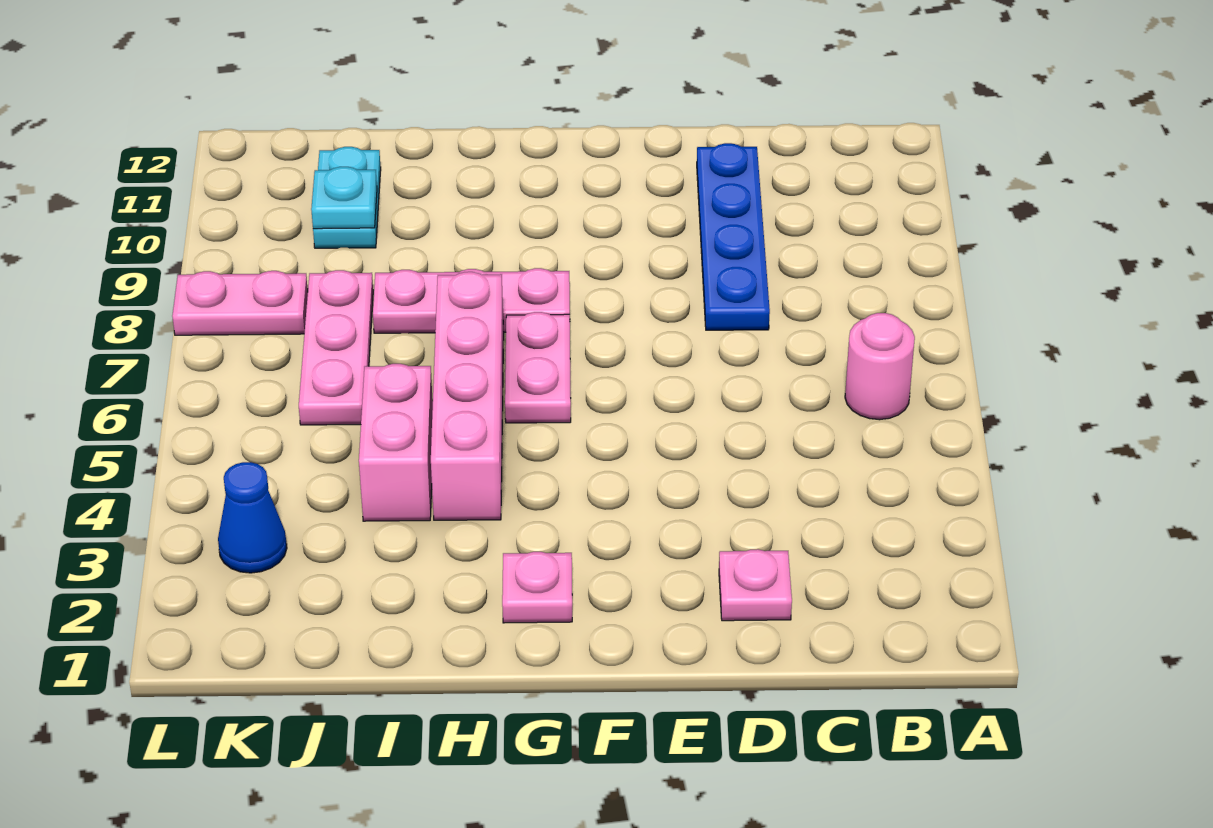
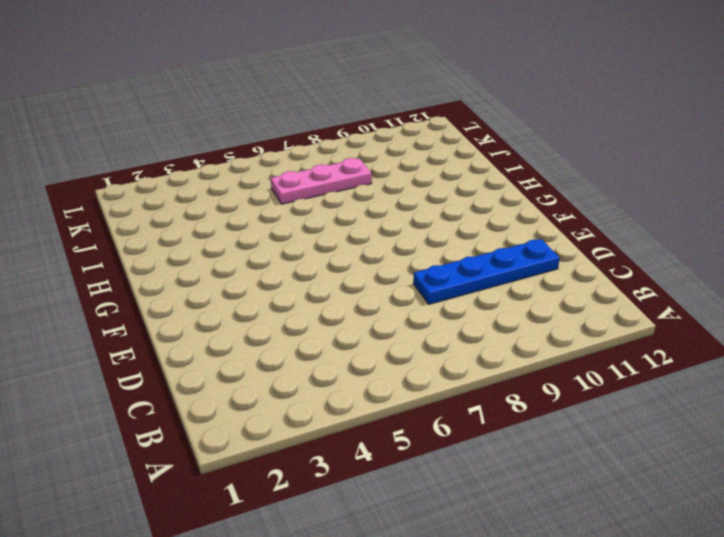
none -> pink 1x1 round brick [845,313,915,420]
none -> pink 1x1 plate [719,549,792,621]
none -> pink 1x1 plate [502,552,572,623]

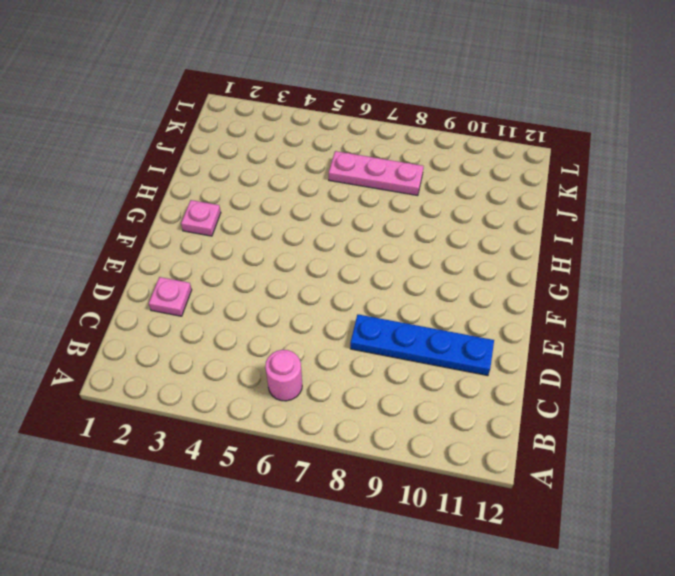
none -> pink 1x2 plate [505,312,571,423]
none -> pink 1x3 plate [373,268,570,333]
none -> pink 1x4 brick [431,272,504,520]

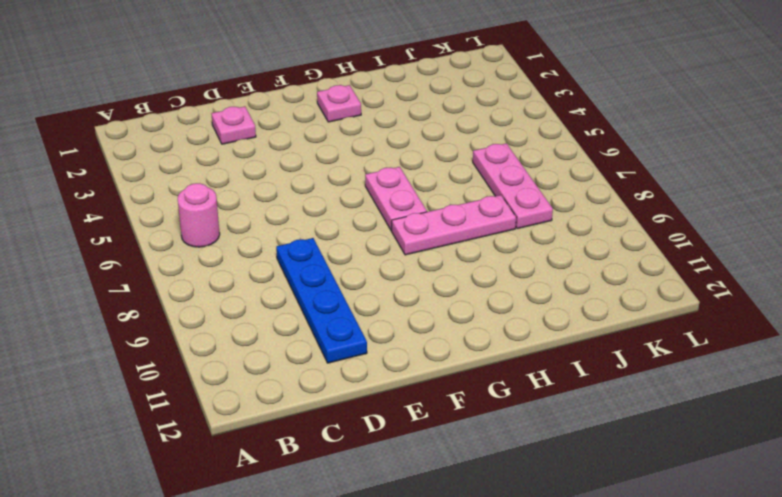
none -> pink 1x4 brick [431,272,504,520]
none -> pink 1x2 brick [359,364,433,521]
none -> cyan 1x2 plate [313,147,381,248]

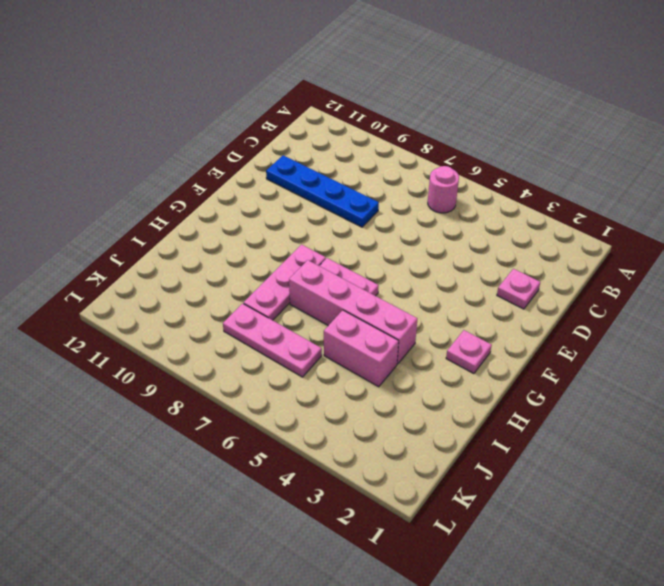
none -> cyan 1x2 plate [313,147,381,248]
none -> blue 1x1 cone [218,462,287,573]
none -> pink 1x2 plate [172,271,308,335]

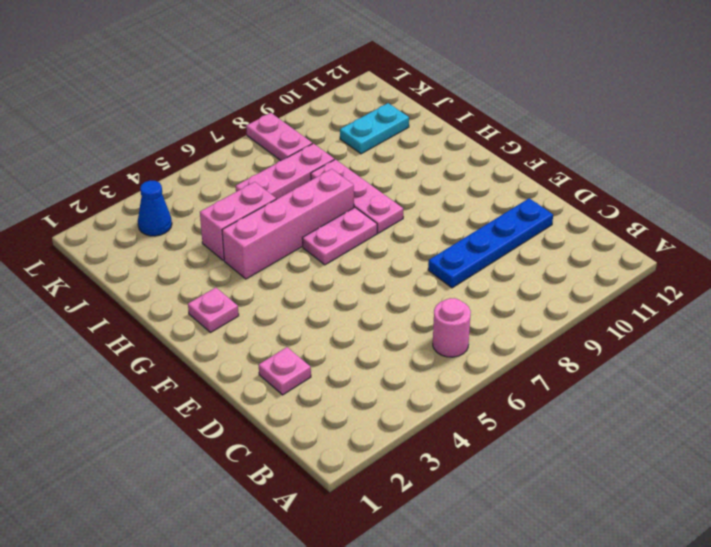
none -> cyan 1x1 plate [311,167,377,229]

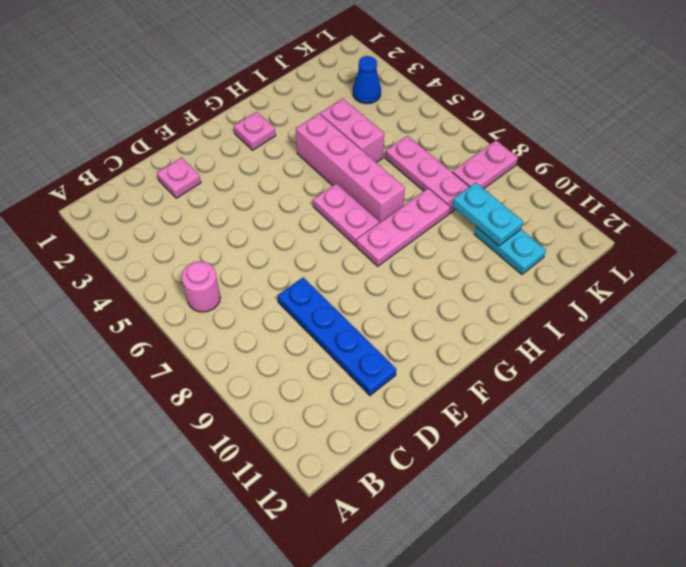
cyan 1x2 plate [452,183,523,246] -> cyan 1x1 plate [311,167,377,229]

